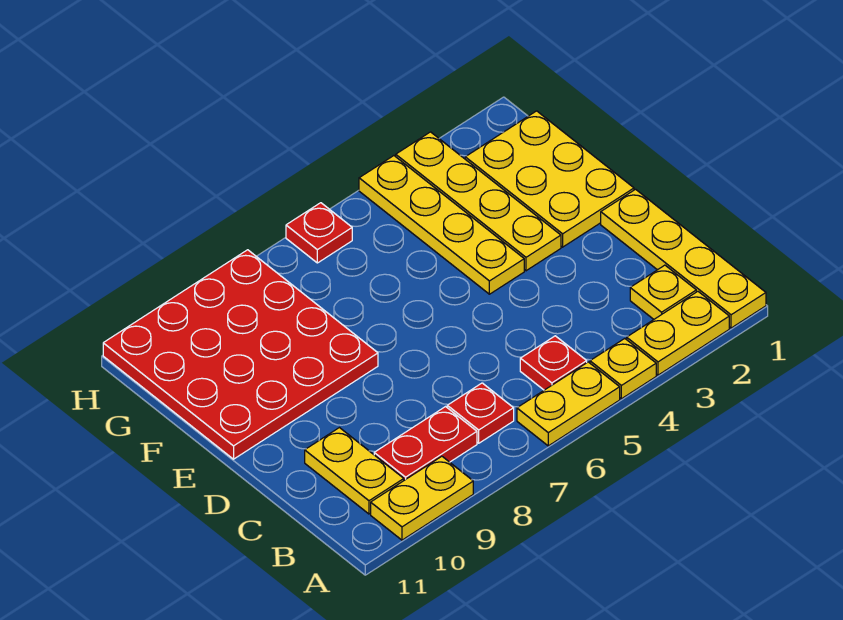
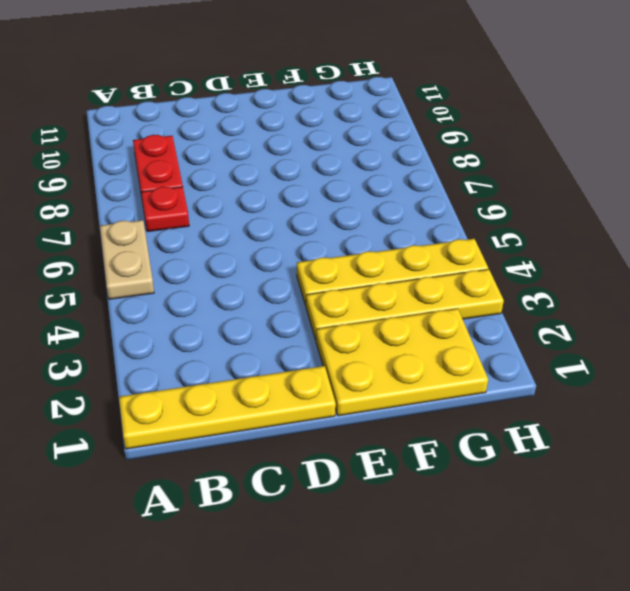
tan 1x2 plate [100,220,154,299] -> yellow 1x2 plate [517,362,620,446]
none -> yellow 1x2 plate [627,291,729,375]
none -> yellow 1x1 plate [590,339,656,399]
none -> yellow 1x2 plate [371,456,473,540]

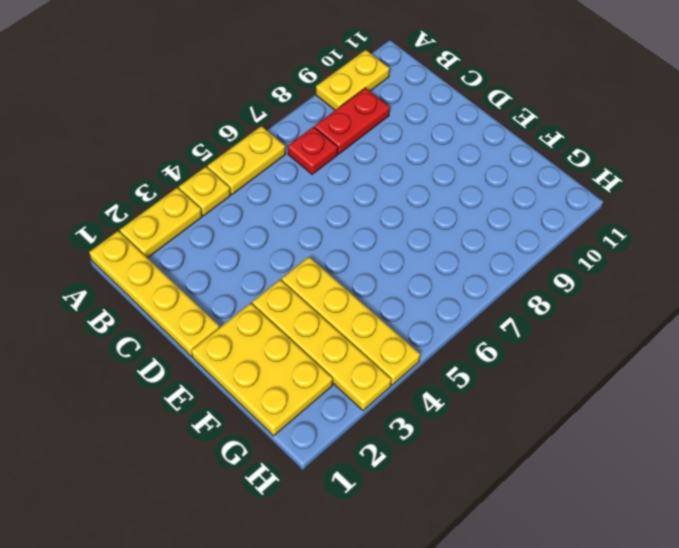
none -> yellow 1x1 plate [630,265,696,319]
none -> red 1x1 plate [520,336,587,390]
none -> yellow 1x2 plate [305,428,404,514]

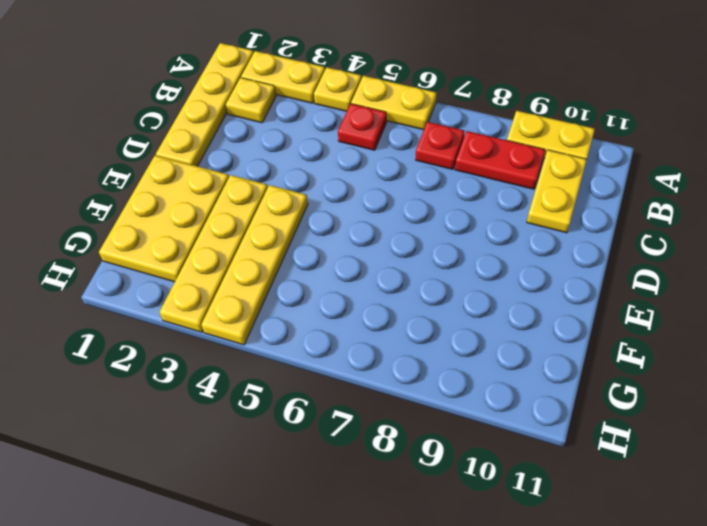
none -> red 4x4 plate [103,250,378,459]
none -> red 1x1 plate [286,203,352,263]

